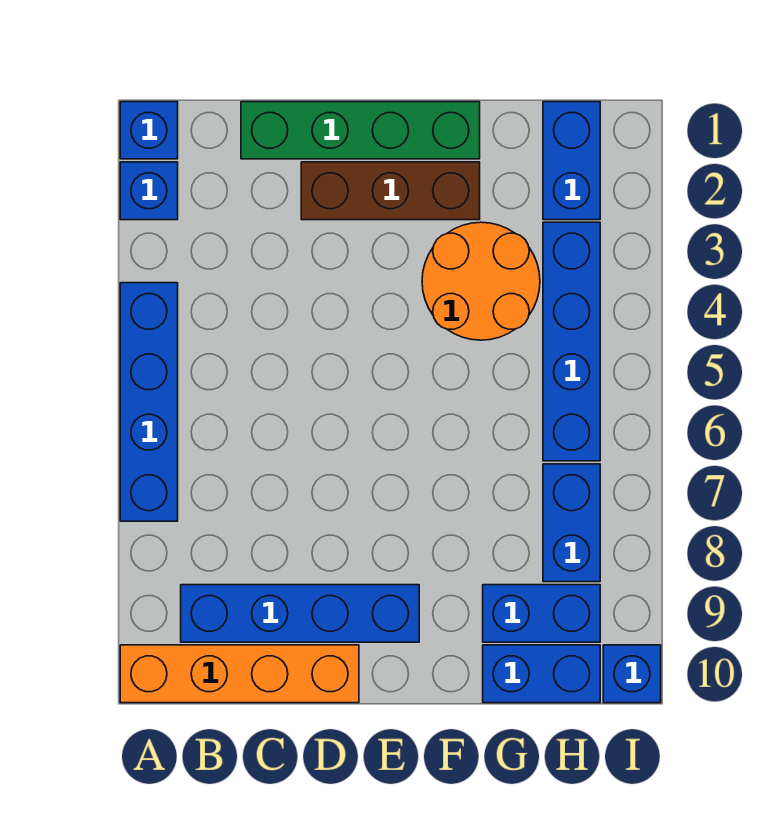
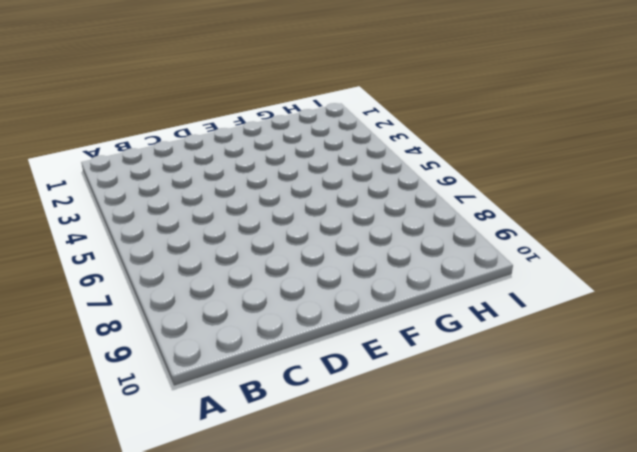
none -> blue 1x1 brick [120,102,178,159]
none -> blue 1x1 brick [120,162,178,220]
none -> blue 1x4 brick [120,283,178,521]

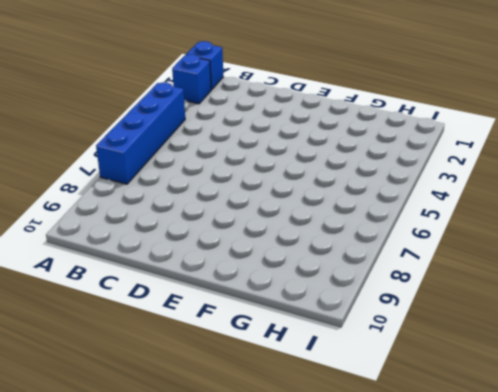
none -> orange 1x4 brick [120,645,359,703]
none -> blue 1x4 brick [181,585,419,642]
none -> green 1x4 brick [241,102,480,159]

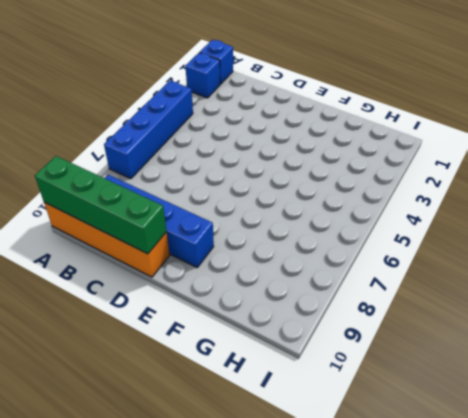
green 1x4 brick [35,156,166,254] -> green 1x4 brick moved to [241,102,480,159]
none -> brown 1x3 brick [301,162,480,220]
none -> orange 2x2 round brick [422,222,540,340]
none -> blue 1x2 brick [483,585,600,642]

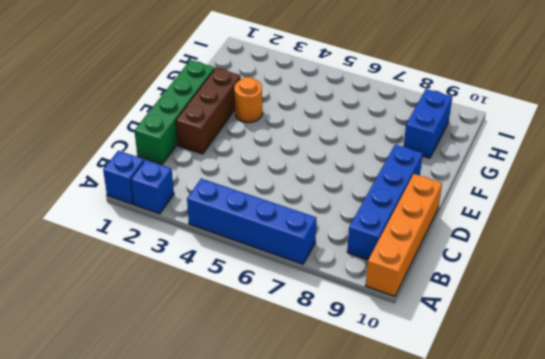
orange 1x1 round brick [234,77,262,123] -> orange 2x2 round brick [422,222,540,340]
none -> blue 1x2 brick [483,645,600,703]
none -> blue 1x2 brick [543,102,600,220]
none -> blue 1x4 brick [543,222,600,461]

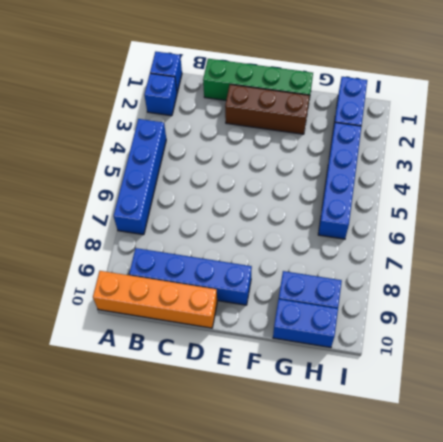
none -> orange 2x2 round brick [422,222,540,340]
none -> blue 1x2 brick [543,464,600,582]
none -> blue 1x1 brick [603,645,661,703]

